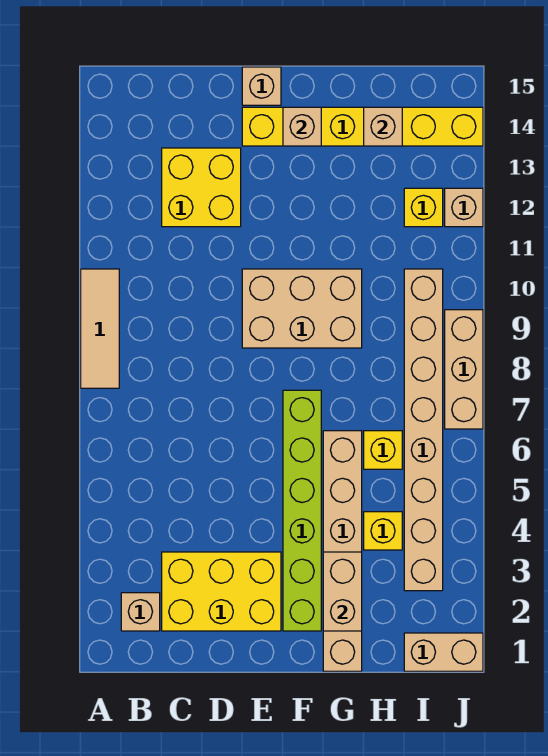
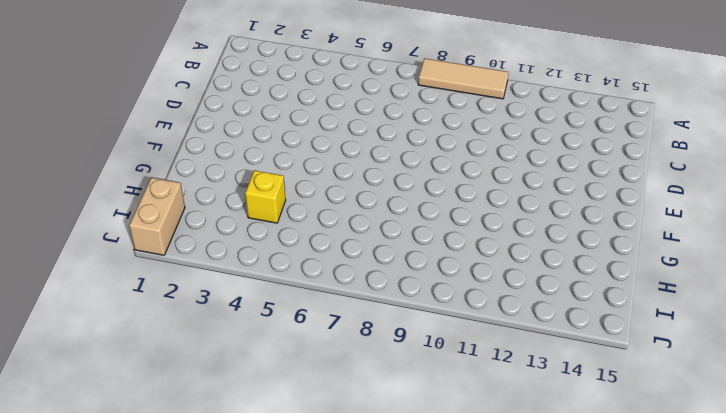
none -> tan 1x1 brick [121,593,160,631]
none -> yellow 2x3 brick [162,552,281,631]
none -> yellow 2x2 brick [162,148,241,227]

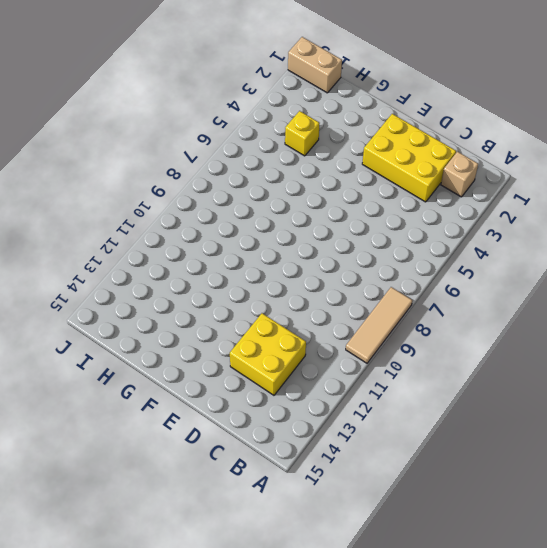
none -> tan 2x3 brick [242,269,362,348]
none -> yellow 1x6 brick [242,107,483,146]
none -> tan 1x1 brick [242,67,281,105]

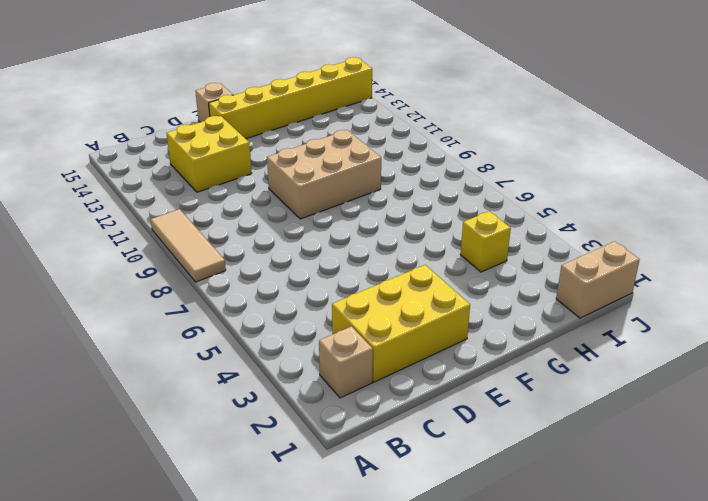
none -> lime 1x6 brick [283,390,321,631]
none -> tan 1x6 brick [323,431,362,671]
none -> yellow 1x1 brick [364,431,402,469]

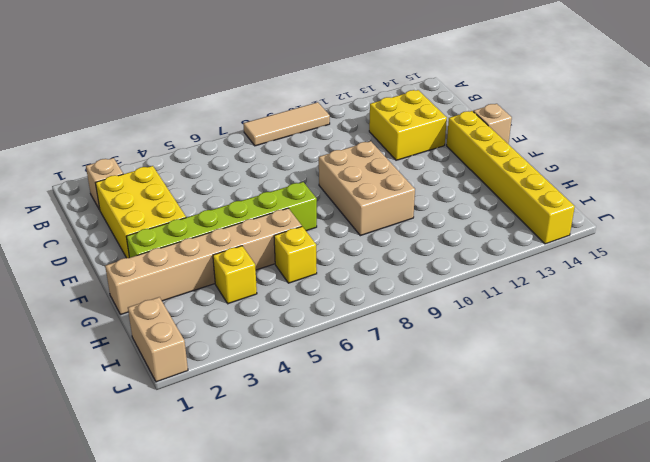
none -> tan 1x8 brick [404,269,443,591]
none -> yellow 1x1 brick [404,188,443,227]
none -> tan 1x3 brick [445,310,483,429]

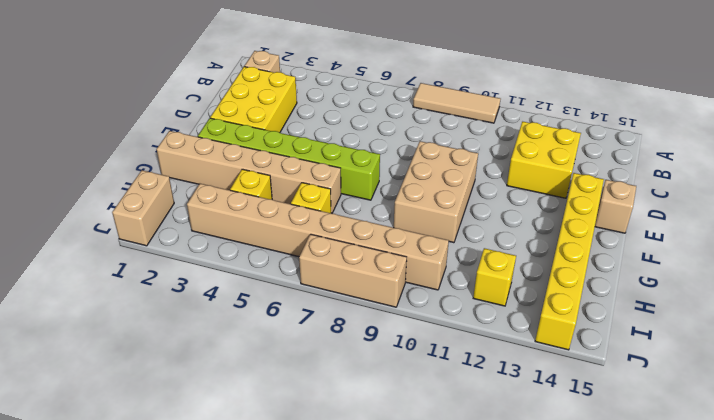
none -> tan 1x1 brick [445,188,483,227]
none -> tan 1x1 brick [283,107,321,146]
none -> tan 1x2 brick [323,552,362,631]

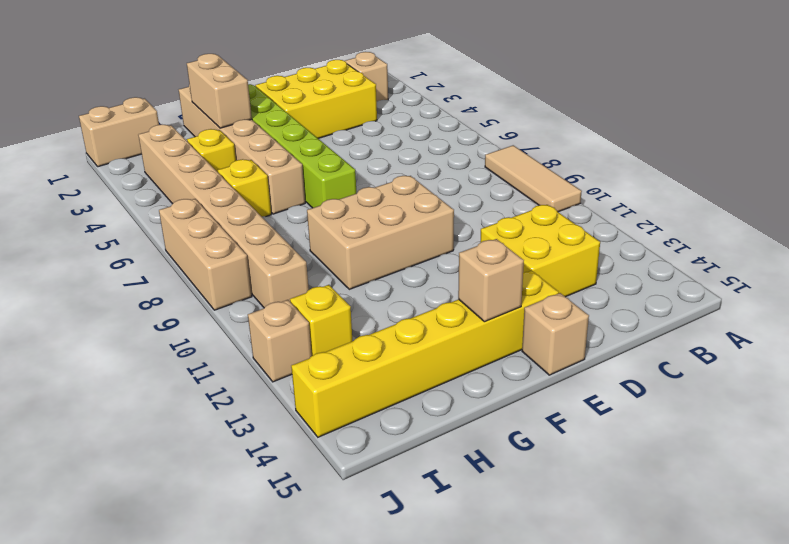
none -> tan 1x1 brick [364,107,402,146]

